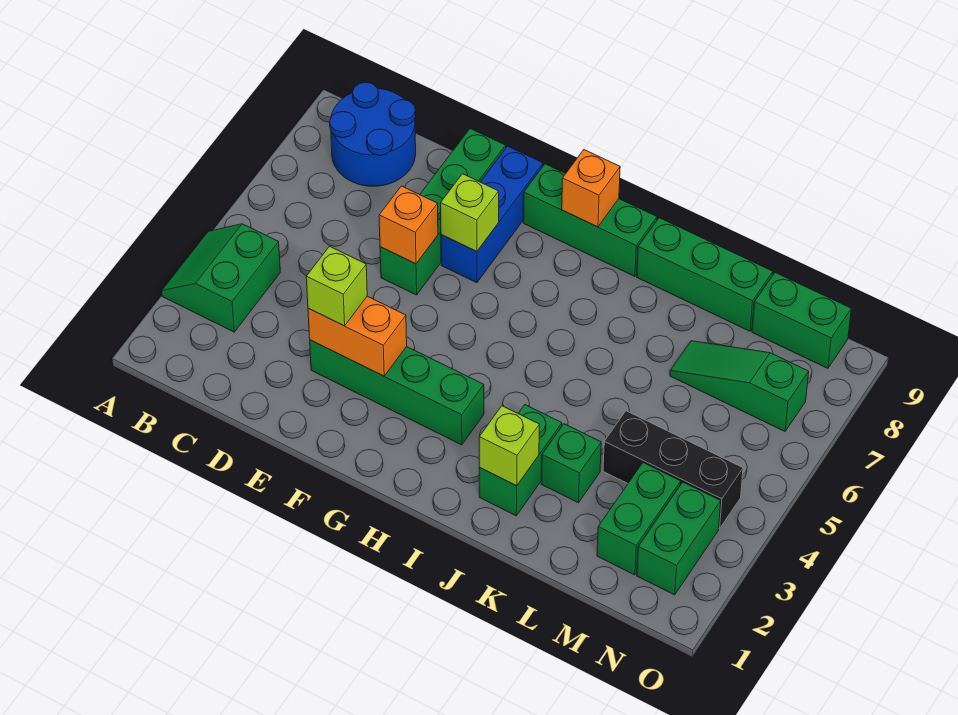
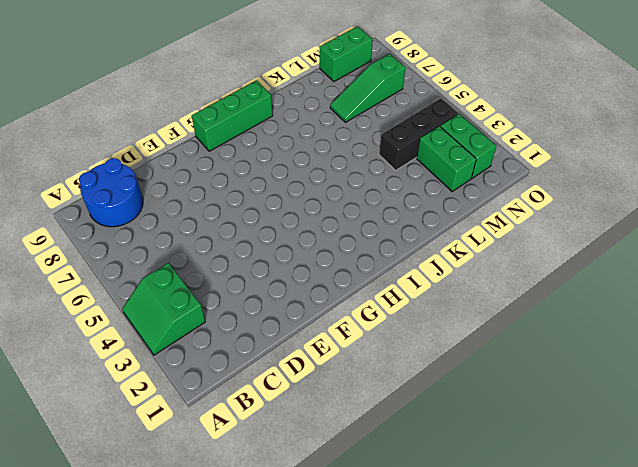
none -> green 1x4 brick [310,340,484,445]
none -> green 1x4 brick [380,129,506,295]
none -> blue 1x3 brick [441,146,543,283]

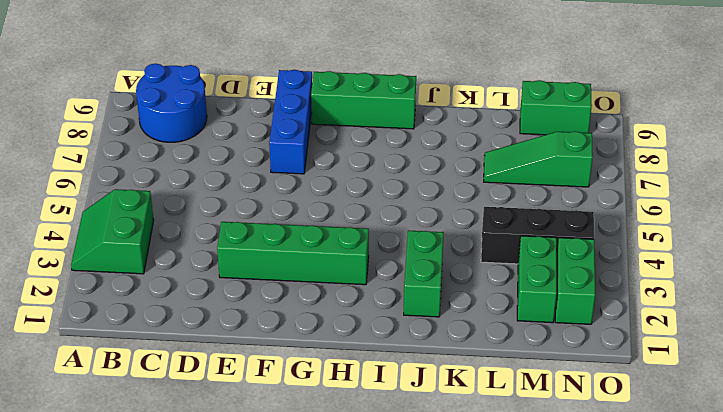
none -> green 1x4 brick [380,129,506,295]
none -> green 1x3 brick [637,218,773,331]
none -> green 1x1 brick [541,424,601,503]

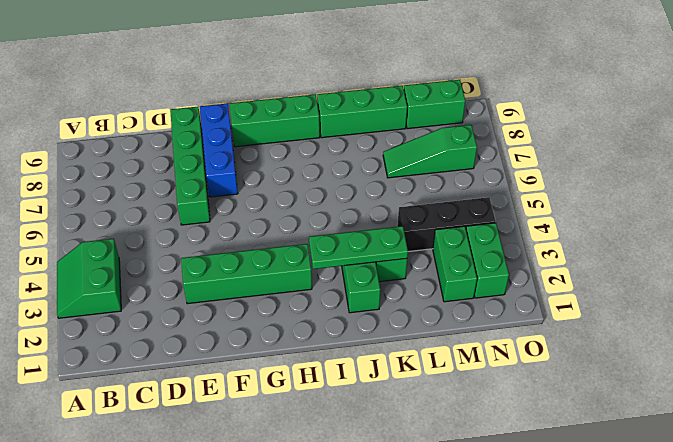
green 1x3 plate [309,226,408,269] -> none
none -> blue 2x2 round brick [330,82,416,186]
none -> orange 1x2 brick [308,296,407,376]
none -> orange 1x1 brick [379,186,438,264]

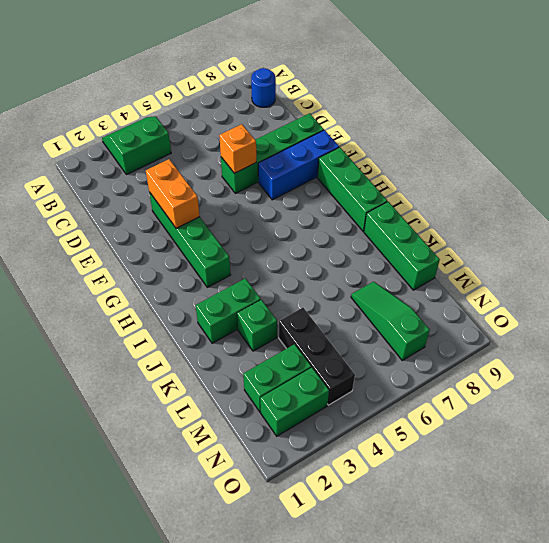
blue 1x1 round brick [251,68,276,107] -> blue 2x2 round brick [330,82,416,186]
none -> green 1x2 brick [752,272,851,368]
none -> lime 1x1 brick [441,174,499,252]
none -> orange 1x1 brick [562,150,620,227]

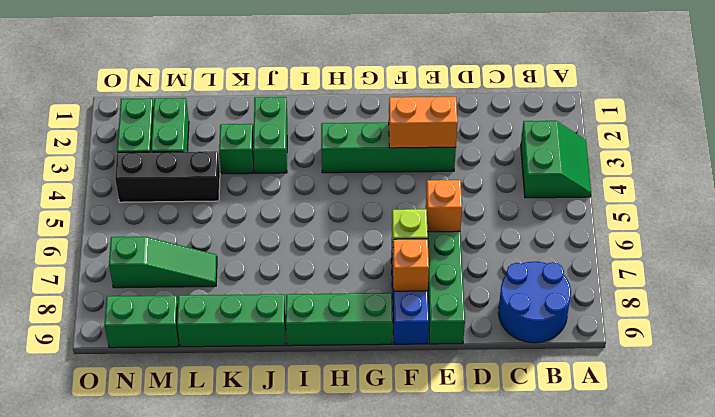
orange 1x1 brick [393,239,429,291] -> orange 1x1 brick moved to [562,150,620,227]
none -> lime 1x1 brick [479,406,539,486]
none -> lime 1x1 brick [306,246,367,326]

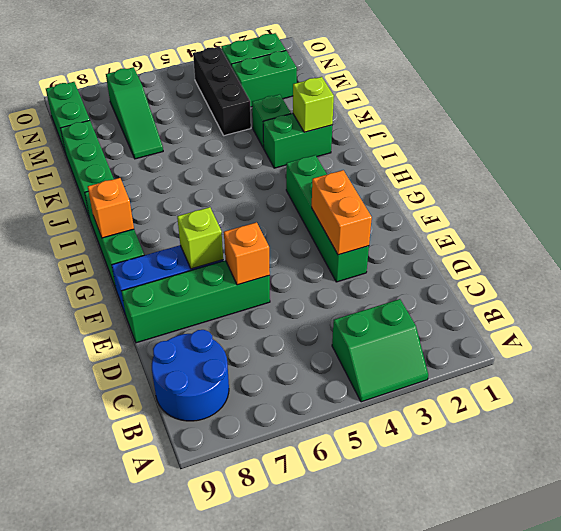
none -> lime 1x1 brick [306,246,367,326]

